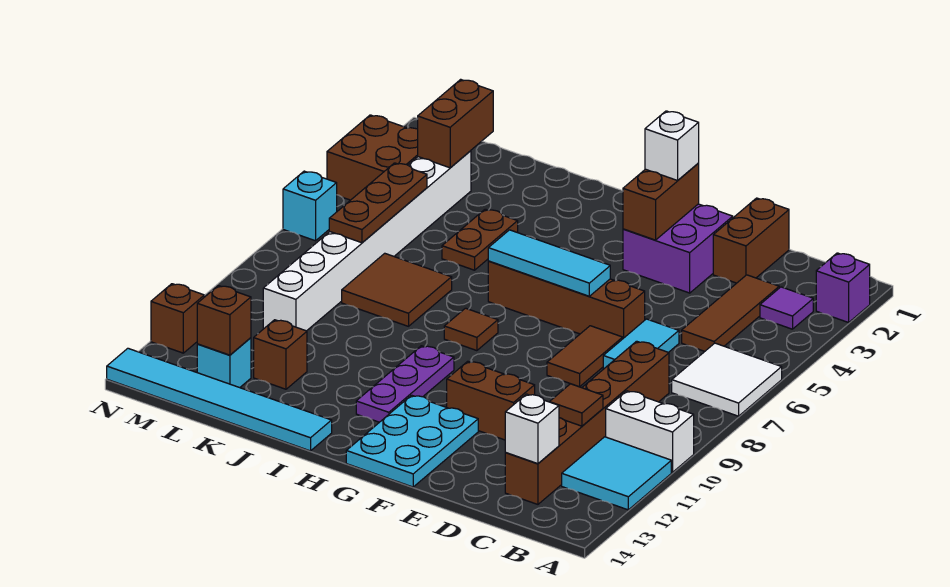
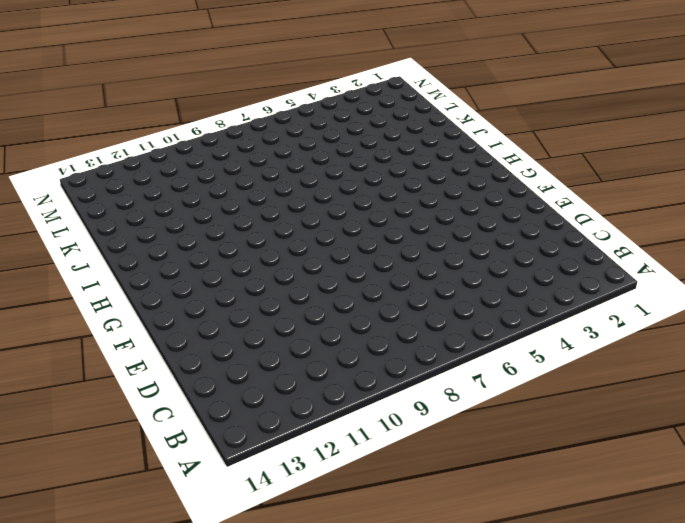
none -> purple 1x1 brick [816,253,870,322]
none -> white 2x2 tile [672,343,782,416]
none -> white 1x2 brick [606,391,694,472]
none -> cyan 2x2 tile [562,437,671,510]

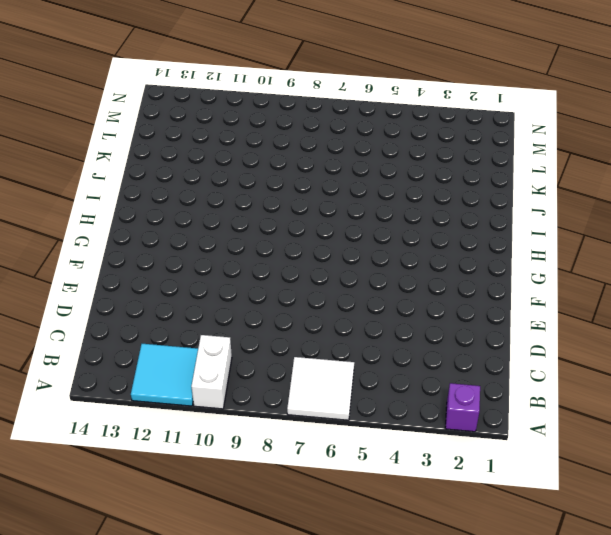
none -> purple 1x1 tile [760,287,813,329]
none -> brown 1x3 tile [682,275,779,351]
none -> brown 1x6 brick [505,341,669,504]
none -> brown 1x2 brick [713,198,789,283]

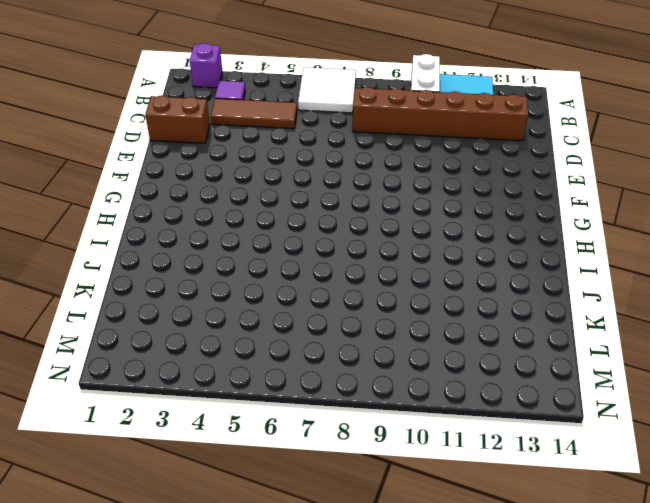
none -> cyan 1x2 tile [603,319,679,369]
none -> purple 2x2 brick [623,204,733,293]
none -> brown 1x4 brick [488,261,645,338]
none -> brown 1x2 tile [547,326,623,387]

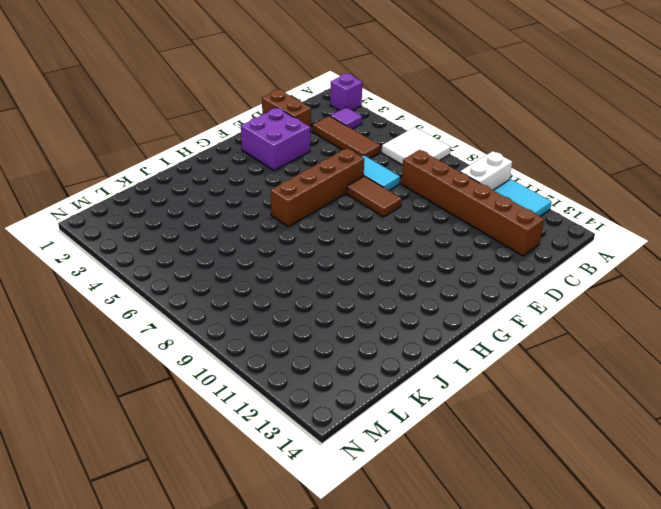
none -> brown 1x2 brick [447,361,535,440]
none -> cyan 2x3 plate [346,395,478,487]
none -> brown 1x1 tile [444,308,498,351]
none -> purple 1x3 plate [356,346,454,422]

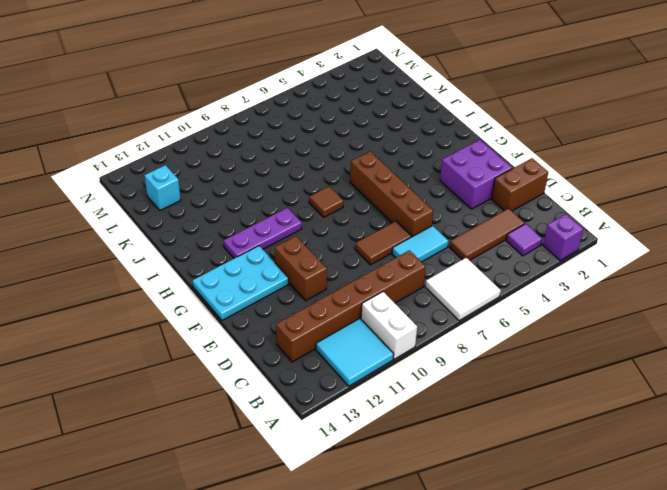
none -> cyan 1x6 tile [107,348,332,451]
none -> brown 1x2 plate [442,209,518,270]
none -> brown 2x2 tile [342,253,452,326]
none -> brown 1x1 brick [254,320,307,389]

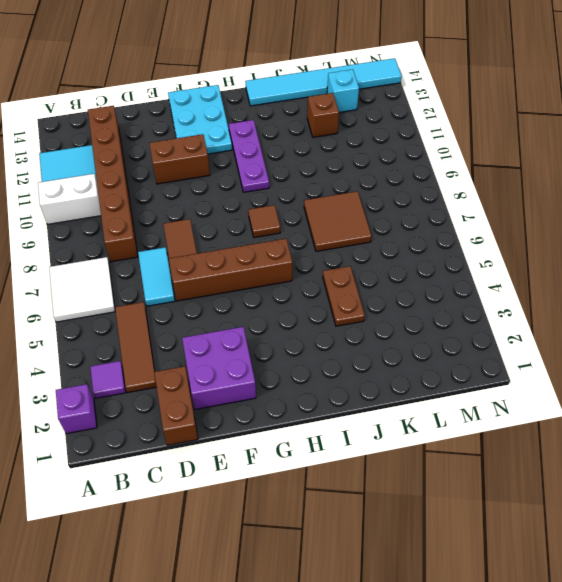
none -> white 1x8 brick [263,151,471,331]
none -> brown 2x2 brick [327,115,418,200]
none -> cyan 1x1 brick [283,171,337,241]
none -> brown 1x1 brick [151,284,204,353]

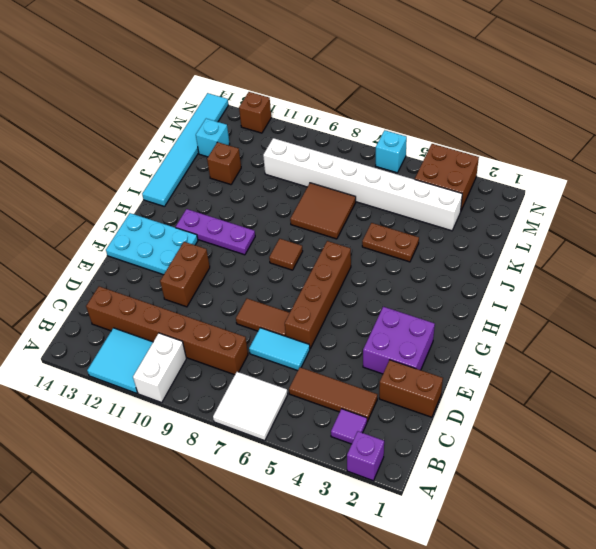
none -> brown 1x1 tile [550,384,603,426]
none -> white 1x1 brick [505,394,559,464]
none -> brown 1x2 brick [623,164,699,240]
none -> cyan 1x3 tile [488,230,610,296]

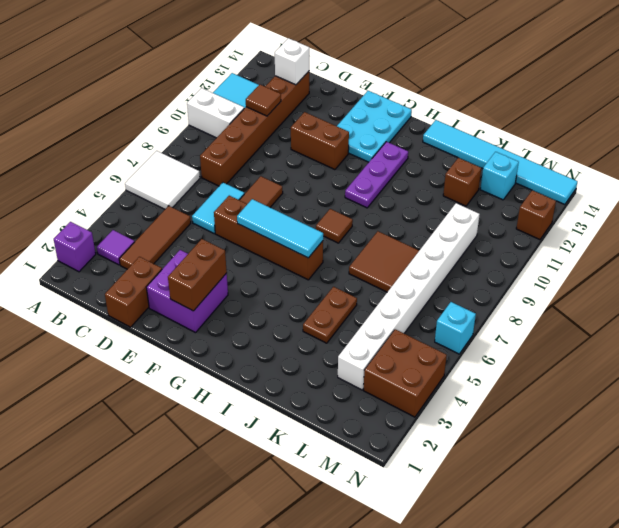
none -> brown 1x2 brick [418,79,493,168]
none -> brown 1x3 plate [329,163,427,243]
none -> brown 1x1 brick [197,286,251,355]
none -> white 1x1 brick [645,111,699,180]

